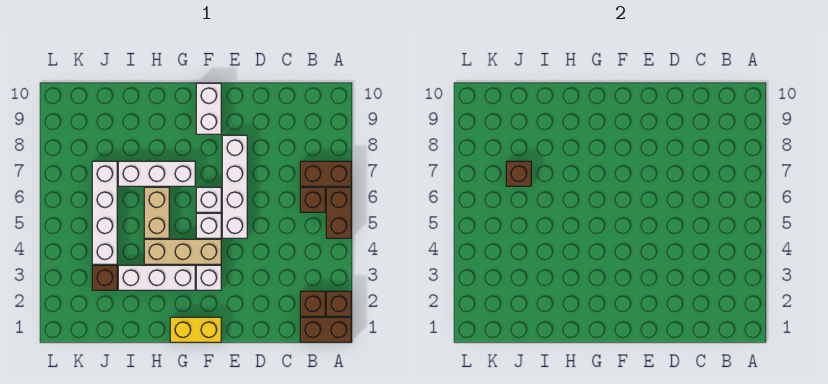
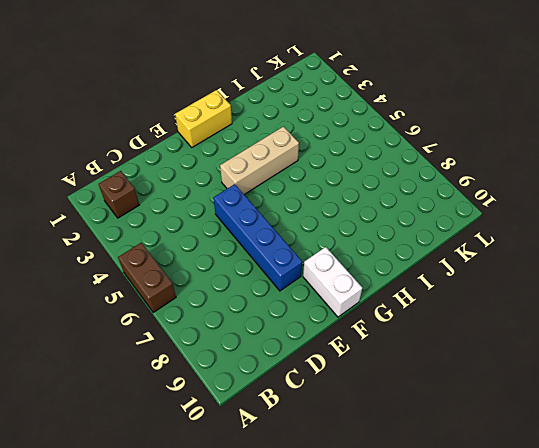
blue 1x4 brick [213,184,302,291] -> white 1x4 brick [222,135,247,238]
none -> brown 1x2 brick [300,317,351,342]
none -> brown 1x1 brick [326,291,351,316]
none -> brown 1x2 brick [300,161,351,186]

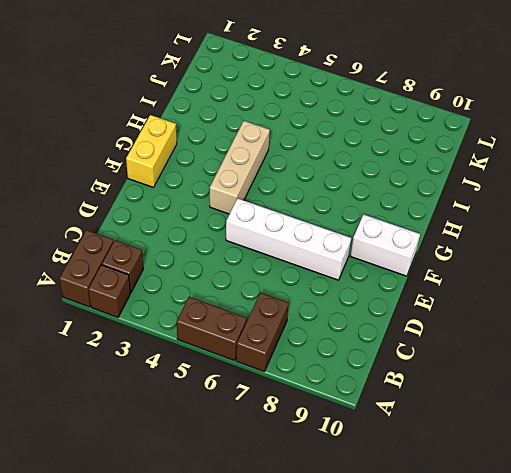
none -> brown 1x1 brick [300,187,325,212]
none -> white 1x1 brick [196,265,221,290]
none -> white 1x1 brick [196,213,221,238]

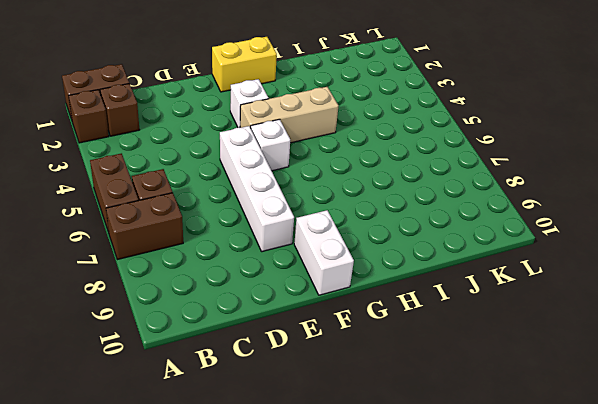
none -> white 1x1 brick [196,187,221,212]
none -> white 1x3 brick [118,265,195,290]
none -> white 1x3 brick [118,161,195,186]

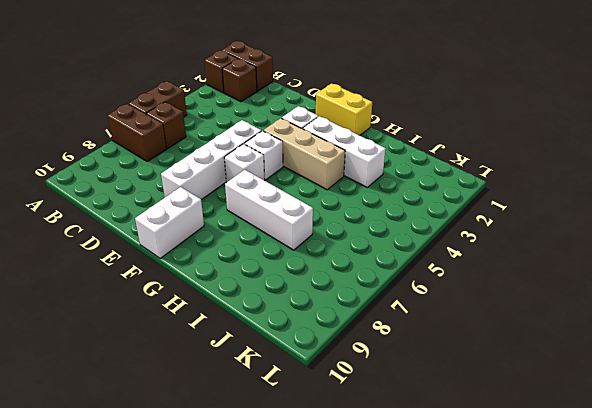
none -> tan 1x2 brick [144,187,169,238]
none -> brown 1x1 brick [92,265,117,290]
none -> white 1x4 brick [92,161,117,264]

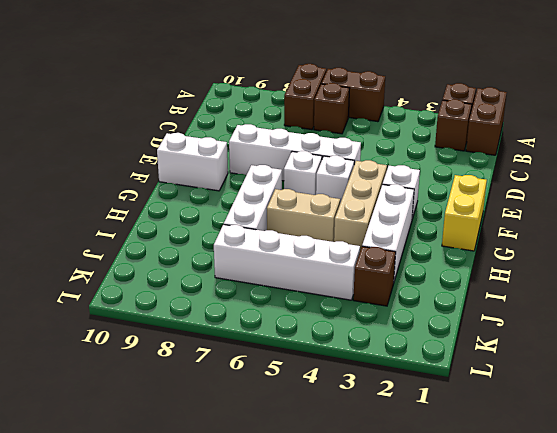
none -> brown 1x1 brick [506,161,531,186]

